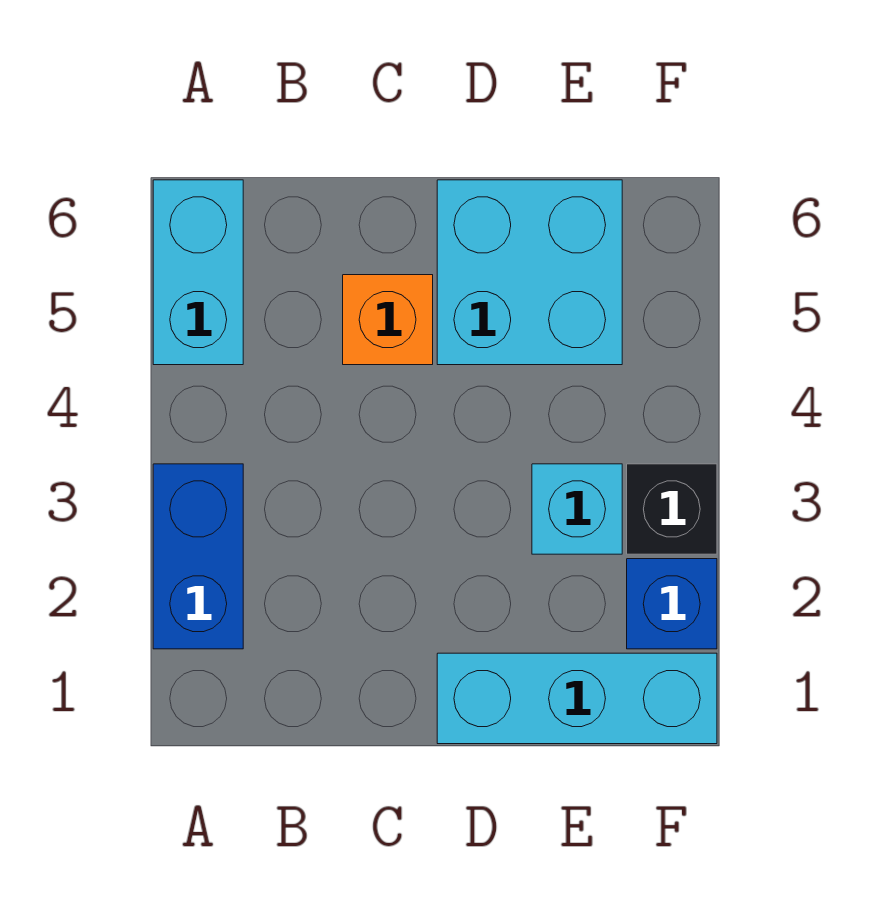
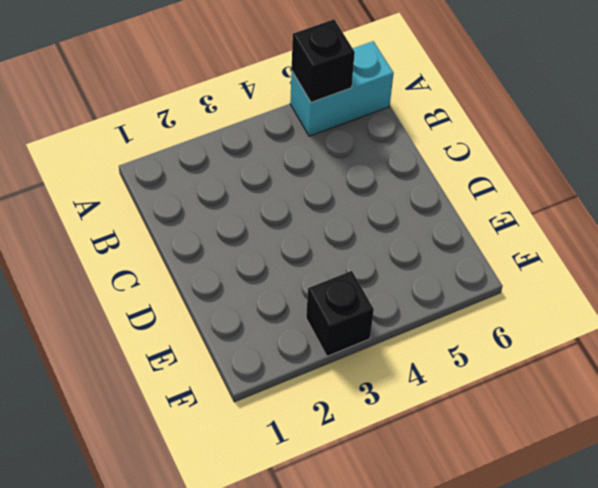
black 1x1 brick [292,19,355,102] -> none
none -> blue 1x2 brick [153,464,243,649]
none -> orange 1x1 brick [343,275,433,365]

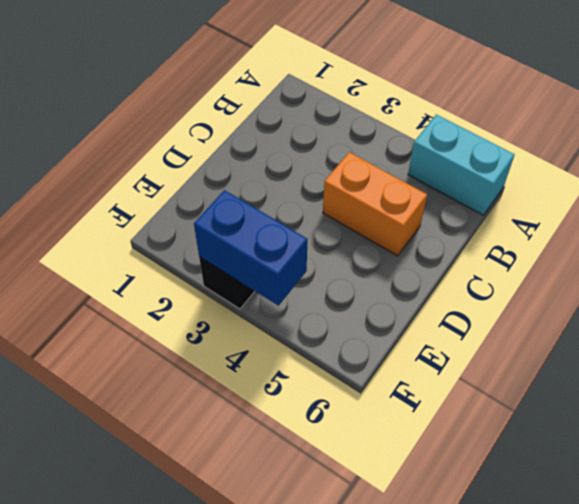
orange 1x2 brick [323,152,427,256] -> orange 1x1 brick [343,275,433,365]
blue 1x2 brick [194,190,308,306] -> blue 1x2 brick moved to [153,464,243,649]
none -> cyan 1x3 brick [437,653,717,744]
none -> cyan 2x2 brick [437,180,622,365]

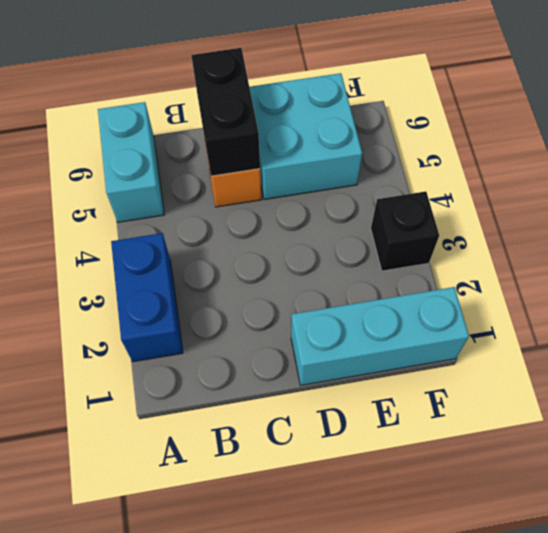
black 1x2 brick [191,48,260,176] -> none
none -> cyan 1x1 brick [532,464,622,554]
none -> blue 1x1 brick [627,559,717,649]

